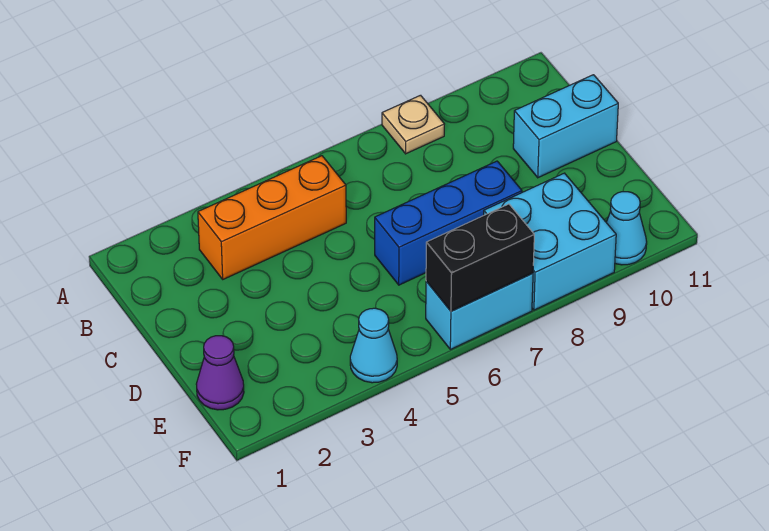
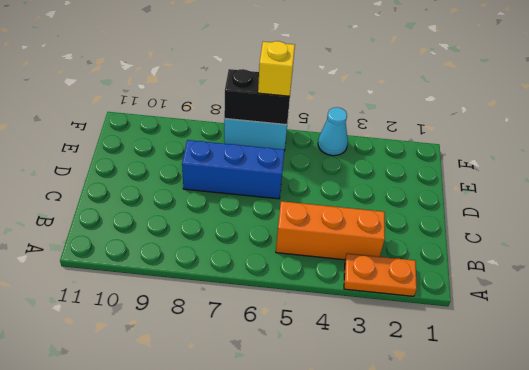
orange 1x2 plate [344,253,417,296] -> none
yellow 1x1 brick [258,41,295,97] -> none
none -> tan 1x1 plate [382,95,444,154]
none -> cyan 1x2 brick [513,75,618,178]

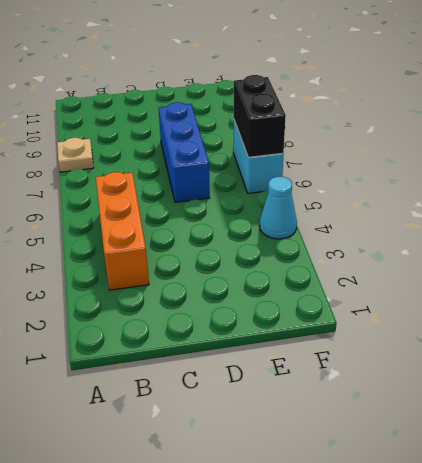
none -> cyan 1x2 brick [513,75,618,178]
none -> purple 1x1 cone [196,336,244,410]

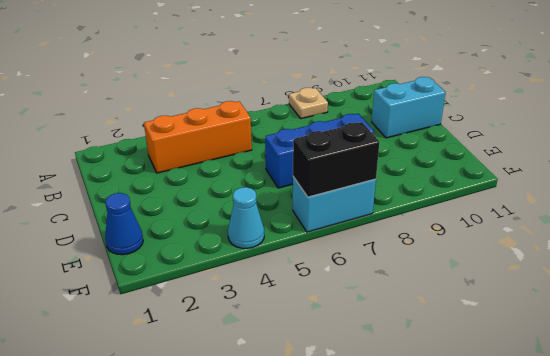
blue 1x1 cone [105,193,143,255] -> purple 1x1 cone [196,336,244,410]
none -> cyan 2x2 brick [484,173,616,310]
none -> cyan 1x1 cone [606,192,647,265]

